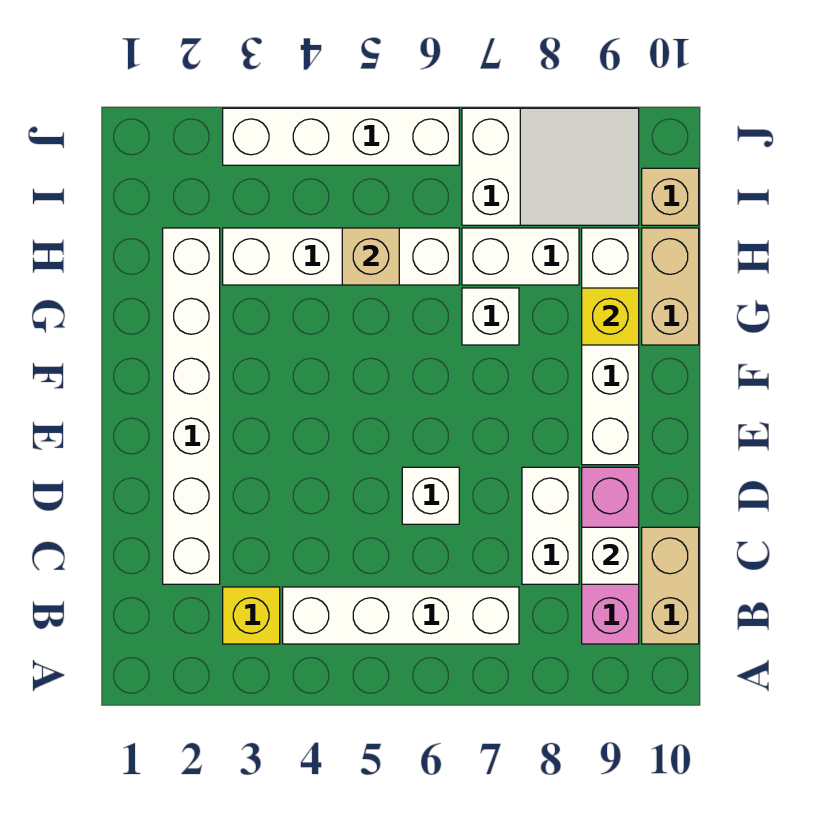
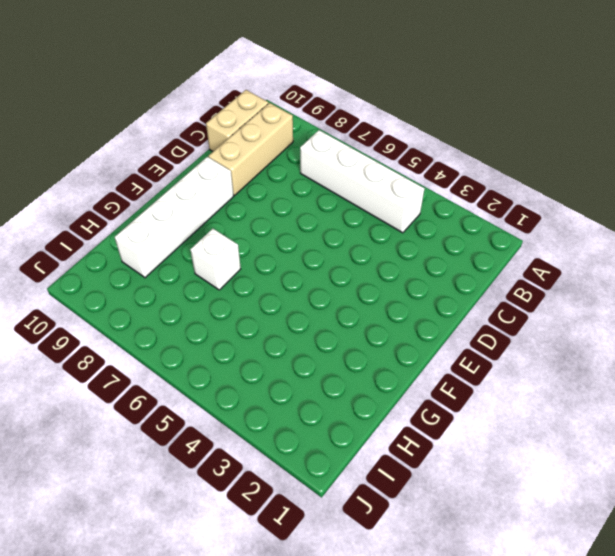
tan 1x3 brick [209,103,293,195] -> pink 1x3 brick [582,467,639,644]
none -> yellow 1x1 brick [223,587,280,644]
none -> white 1x6 brick [163,228,220,584]
none -> white 1x2 brick [522,467,579,584]

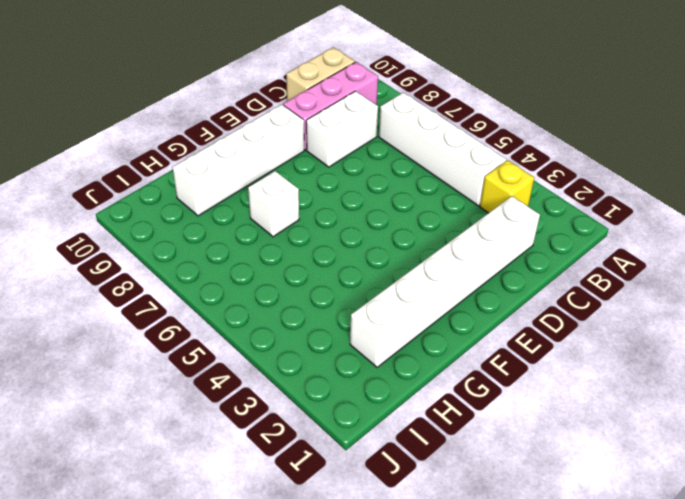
none -> white 1x1 brick [402,467,459,524]
none -> tan 1x2 brick [642,228,699,345]
none -> white 1x4 brick [223,228,459,285]

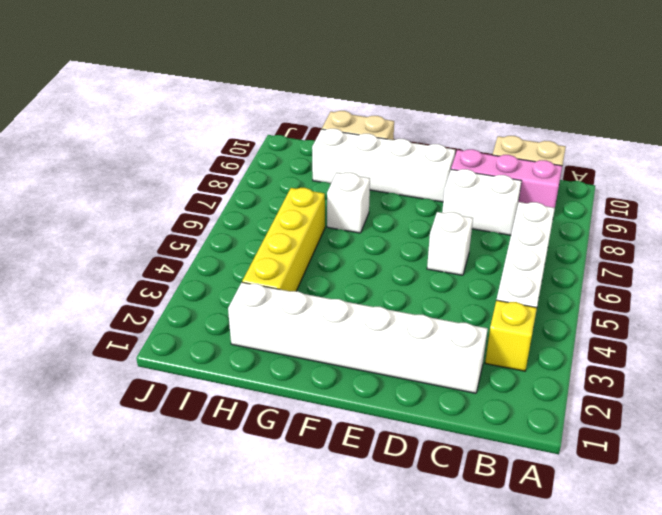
yellow 1x4 brick [242,188,325,291] -> white 1x4 brick [223,228,459,285]
none -> white 1x2 brick [462,228,579,285]
none -> white 2x3 slope [462,108,639,225]
none -> tan 1x1 brick [642,168,699,225]

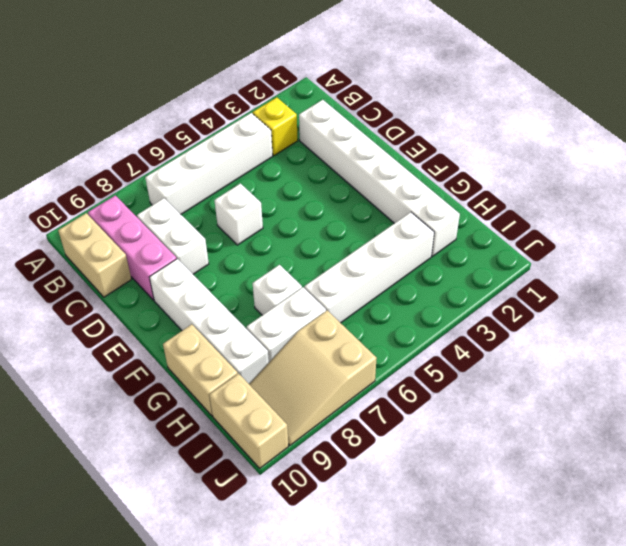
tan 2x3 slope [249,310,377,445] -> white 2x3 slope [462,108,639,225]
tan 1x2 brick [209,374,288,468] -> tan 1x1 brick [642,168,699,225]
none -> white 1x4 brick [223,108,459,165]
none -> white 1x1 brick [582,527,639,584]
none -> yellow 1x1 brick [582,288,639,345]

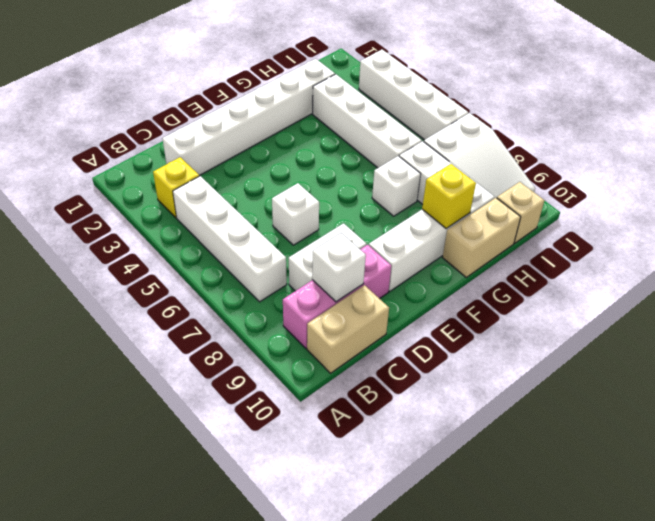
none -> tan 1x1 brick [342,228,399,285]

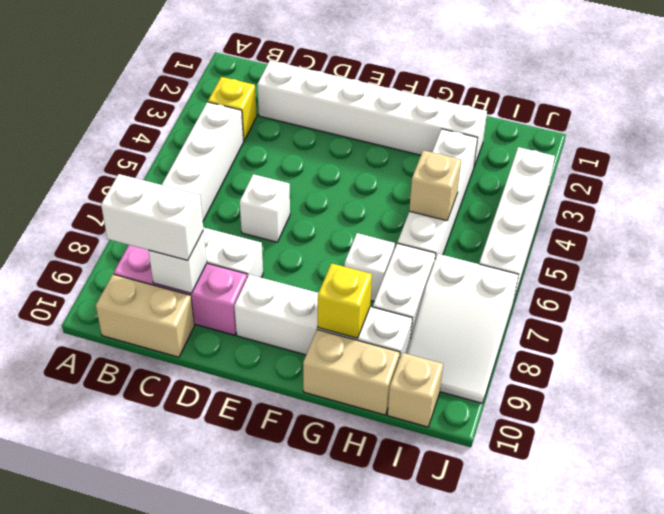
white 1x2 brick [101,174,204,260] -> none

